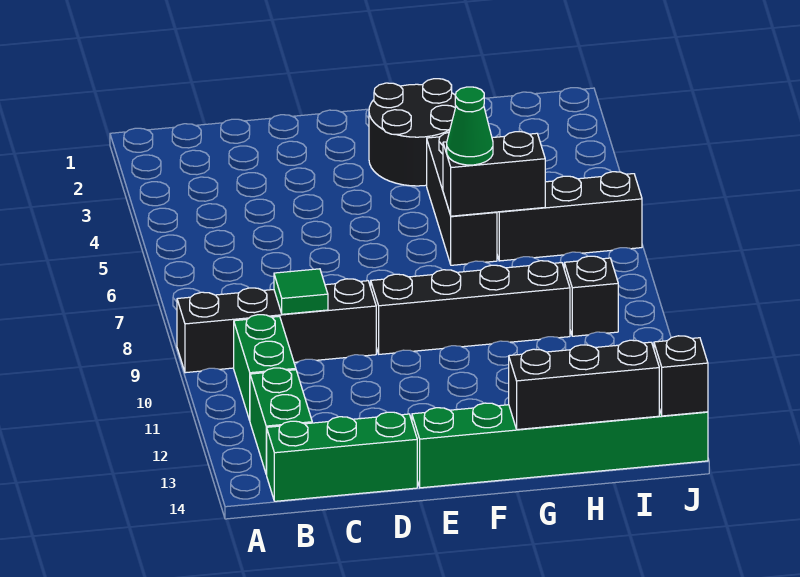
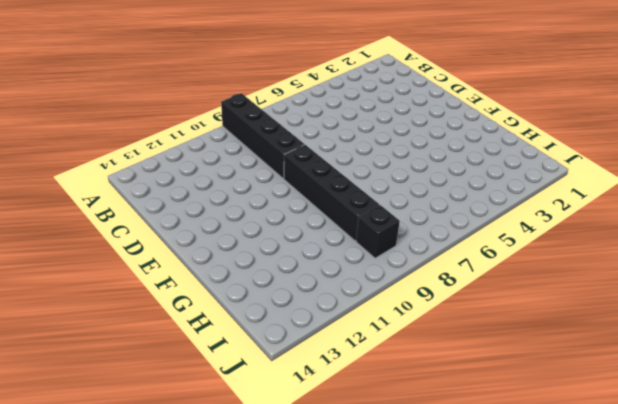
none -> green 1x2 brick [234,315,296,420]
none -> green 1x2 brick [250,368,312,474]
none -> green 1x3 brick [266,412,417,501]

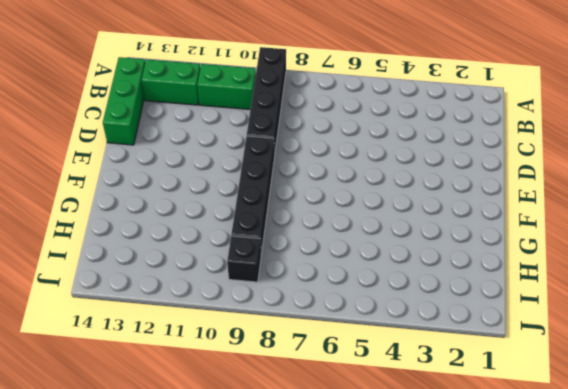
none -> green 1x6 brick [412,403,708,488]
none -> black 2x2 round brick [369,79,456,186]
none -> black 1x3 brick [427,133,497,265]

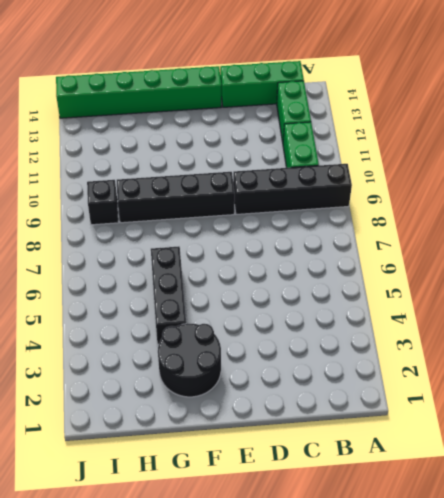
none -> black 1x3 brick [497,172,642,261]
none -> green 1x1 tile [274,269,328,314]
none -> black 1x2 brick [443,132,545,216]

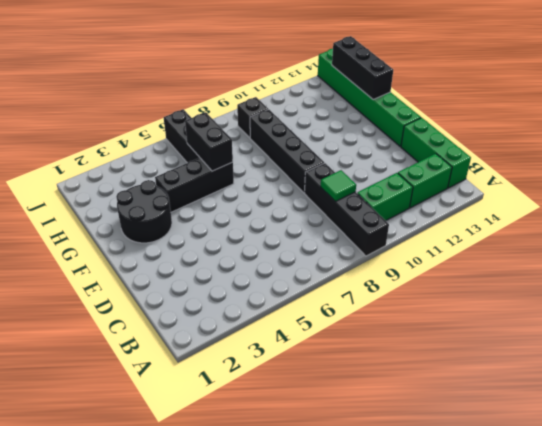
none -> black 1x1 brick [654,336,708,416]
none -> green 1x1 cone [447,87,493,165]

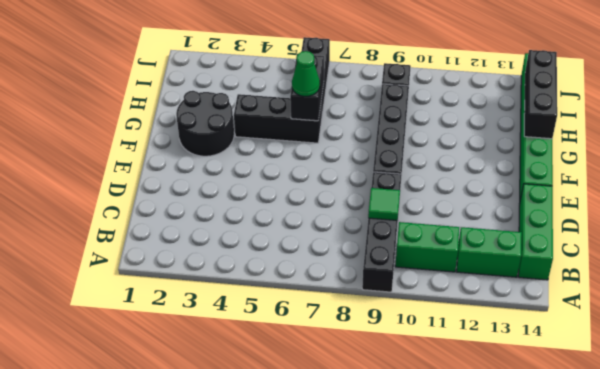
none -> black 1x1 brick [654,336,708,416]

